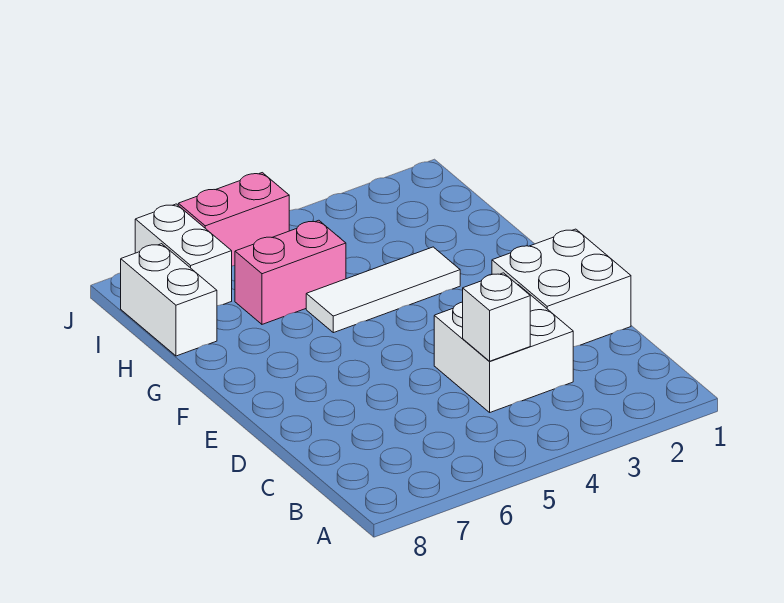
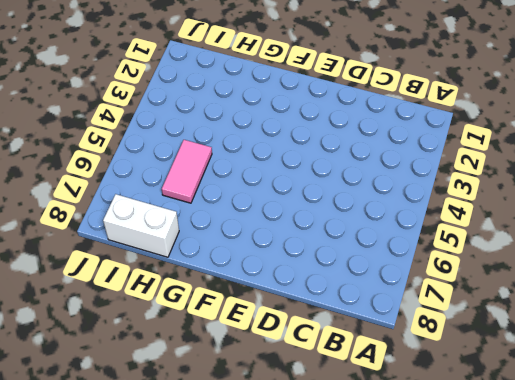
pink 1x2 tile [162,140,212,203] -> pink 1x2 brick [235,220,346,324]
none -> white 2x2 brick [434,285,573,412]
none -> white 2x2 brick [492,229,631,347]

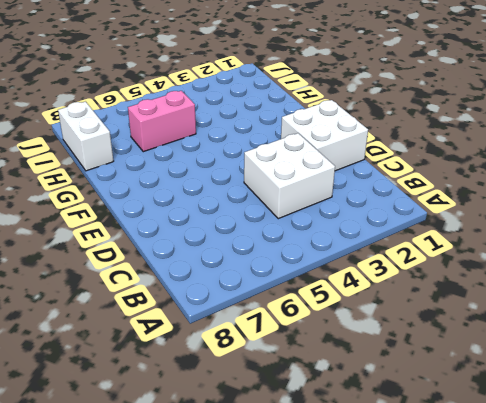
none -> white 1x3 tile [306,247,460,333]
none -> white 1x2 brick [135,204,232,306]

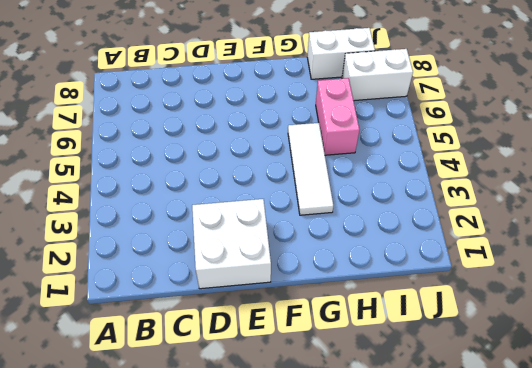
none -> white 2x2 brick [434,285,573,412]
none -> pink 1x2 brick [178,173,289,266]

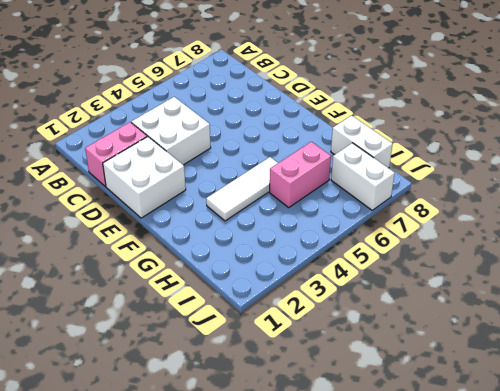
pink 1x2 brick [85,122,147,186] -> pink 1x2 brick moved to [178,173,289,266]
none -> white 1x1 brick [463,273,530,361]

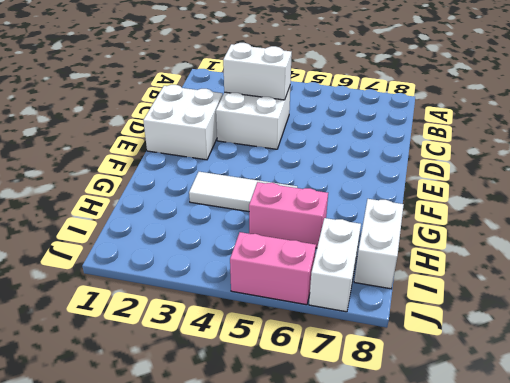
white 1x2 brick [223,43,292,100] -> white 1x1 brick [463,273,530,361]

